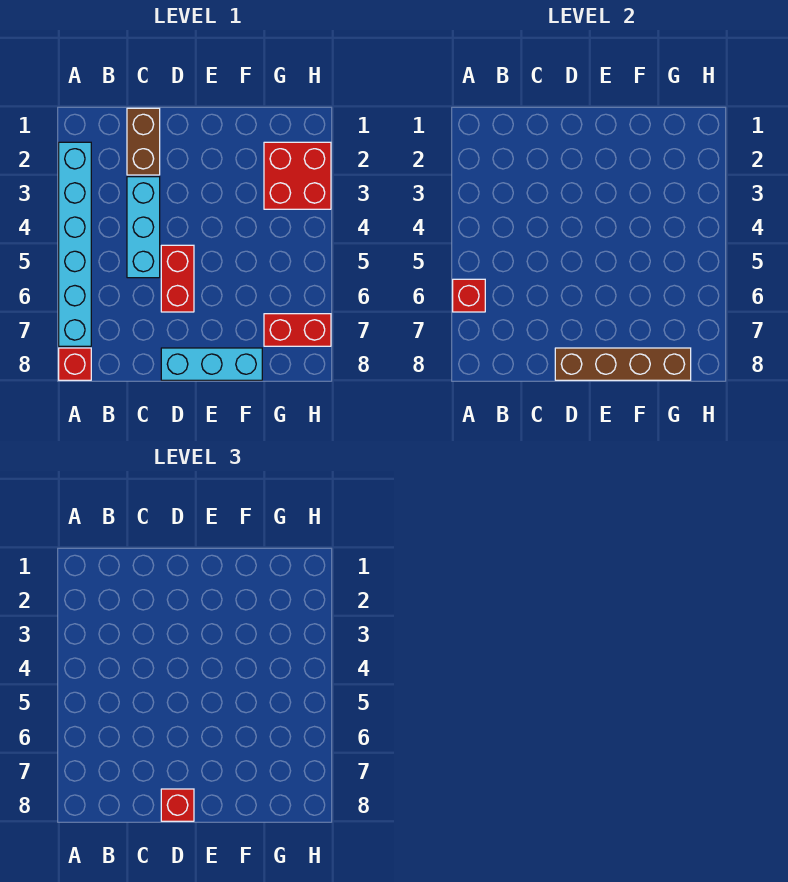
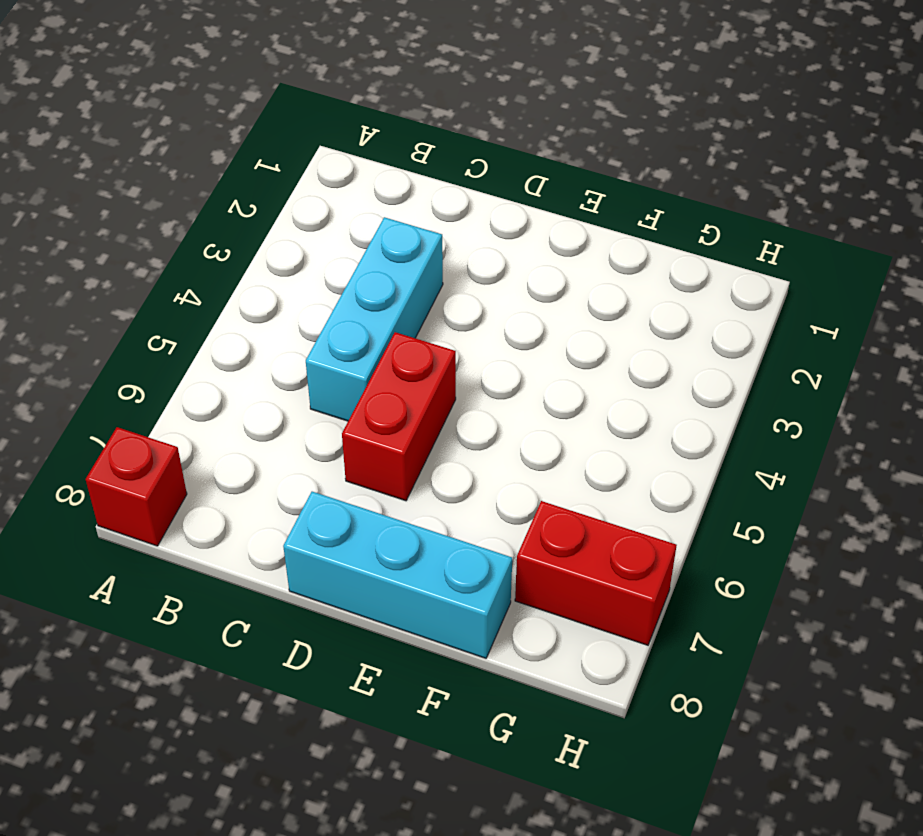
none -> cyan 1x6 brick [59,142,91,346]
none -> brown 1x2 brick [127,108,160,175]

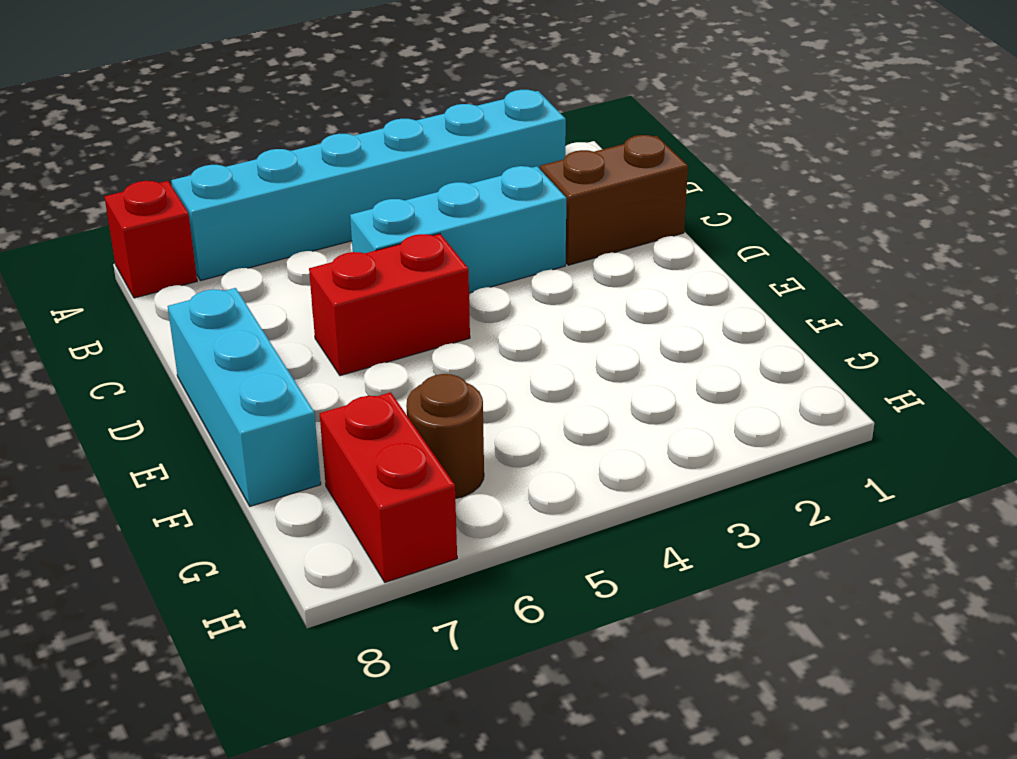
brown 1x1 round brick [406,374,484,498] -> none
none -> red 2x2 brick [264,142,331,209]
none -> red 1x1 brick [453,279,485,312]

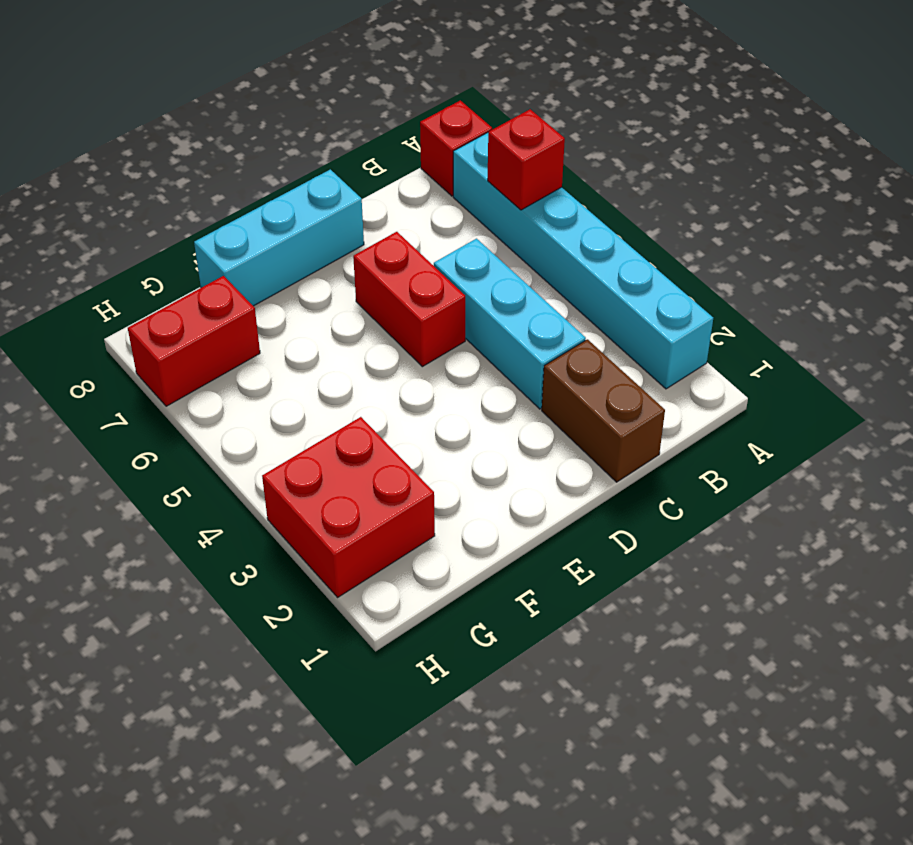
none -> brown 1x4 brick [555,348,691,380]
none -> red 1x1 brick [161,789,194,821]

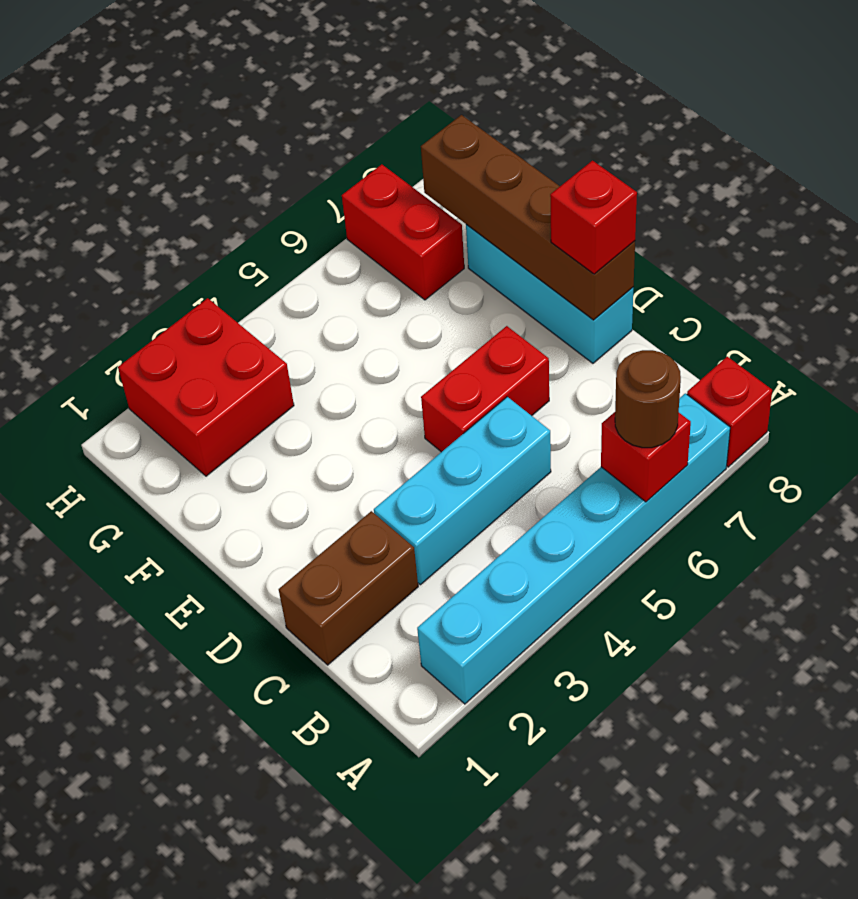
brown 1x1 round brick [615,350,681,448] -> none

